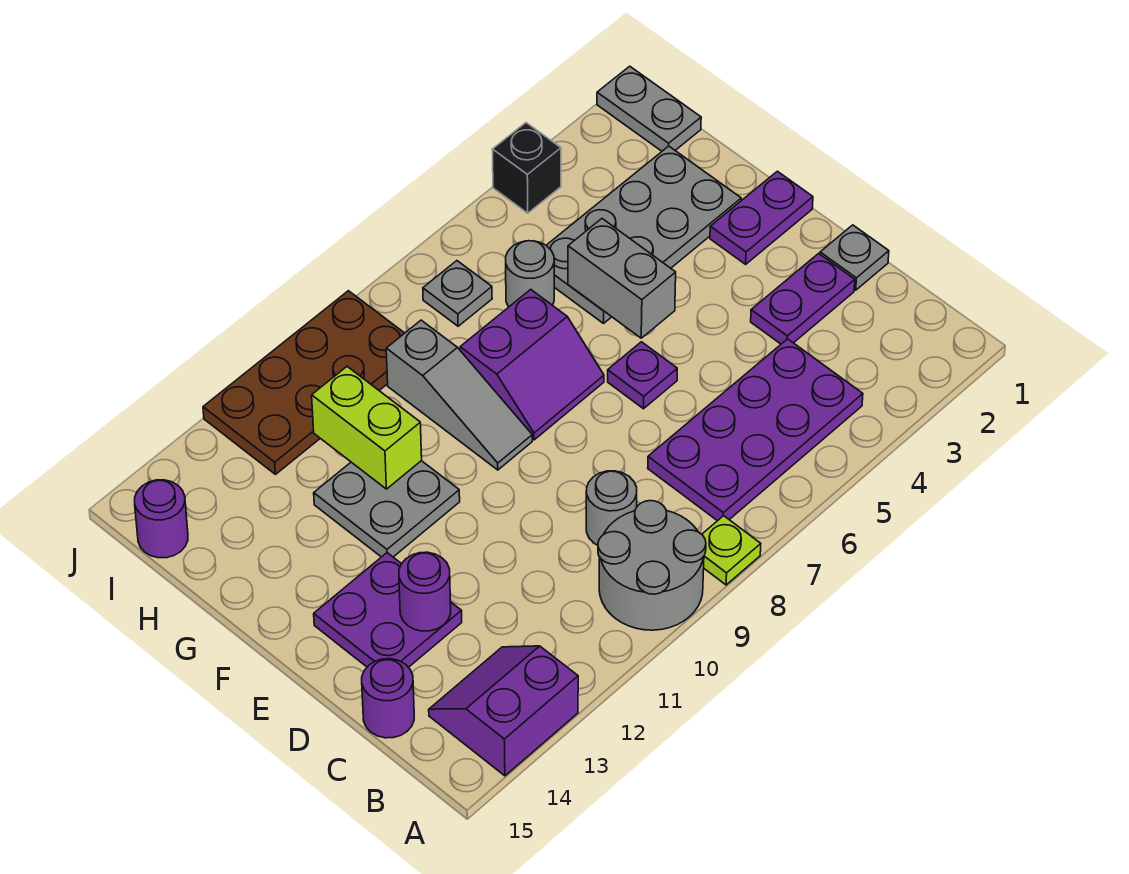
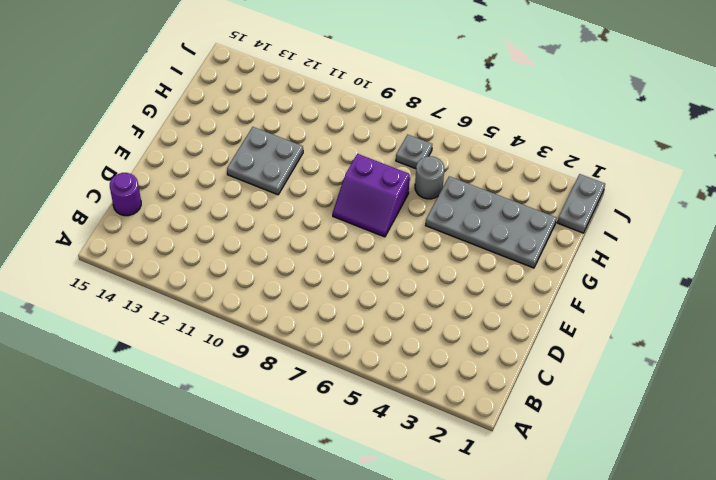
none -> lime 1x1 plate [702,516,761,585]
none -> grey 2x2 round brick [598,501,706,630]
none -> purple 2x2 slope [429,646,578,776]

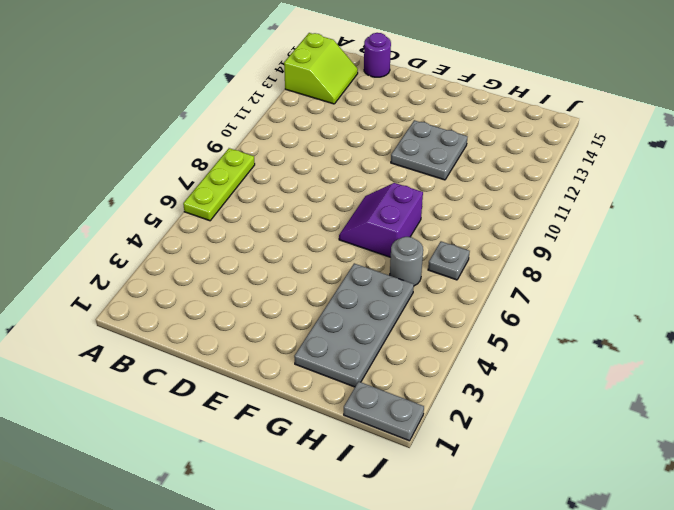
lime 1x3 plate [183,148,255,221] -> lime 1x1 plate [702,516,761,585]
lime 2x2 slope [284,33,358,104] -> purple 2x2 slope [429,646,578,776]
none -> grey 2x2 round brick [598,501,706,630]
none -> purple 2x4 plate [648,339,863,521]
none -> grey 1x1 round brick [586,471,637,545]

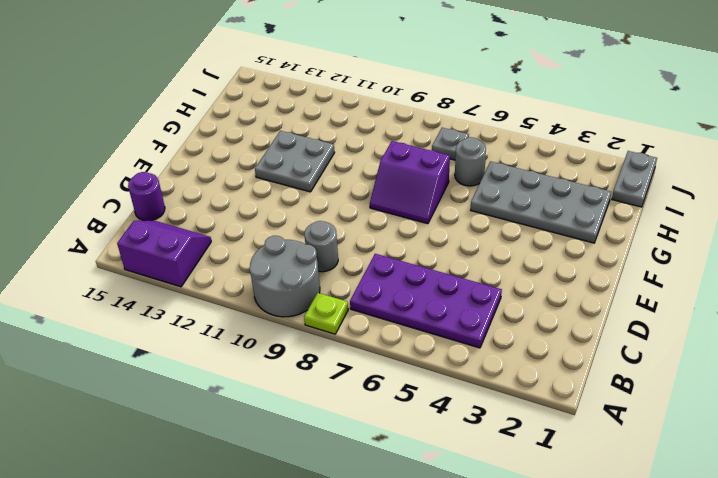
none -> grey 1x1 plate [820,225,889,290]
none -> purple 1x2 plate [751,254,855,344]
none -> purple 2x2 plate [314,553,462,667]

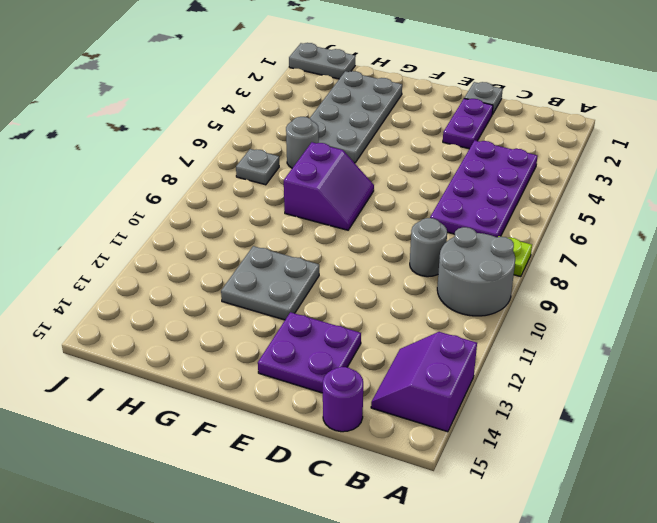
none -> purple 1x1 plate [608,342,677,409]
none -> purple 1x2 plate [710,171,813,264]
none -> grey 1x3 slope [386,320,532,470]

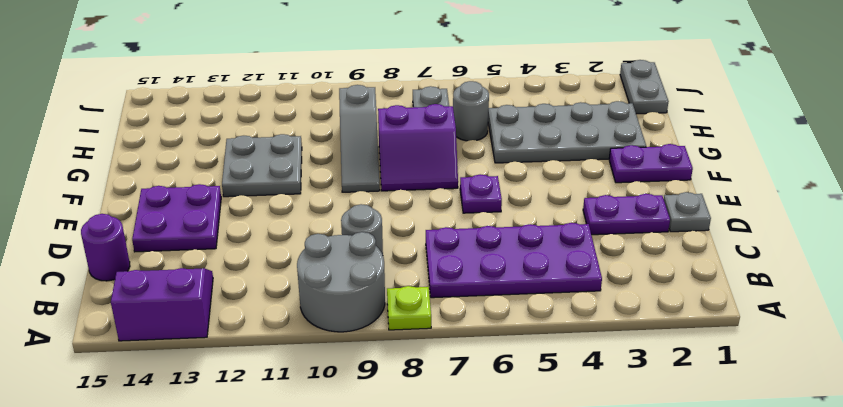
none -> brown 2x4 plate [203,291,404,474]
none -> purple 1x1 round brick [135,480,188,558]
none -> black 1x1 brick [492,123,561,213]

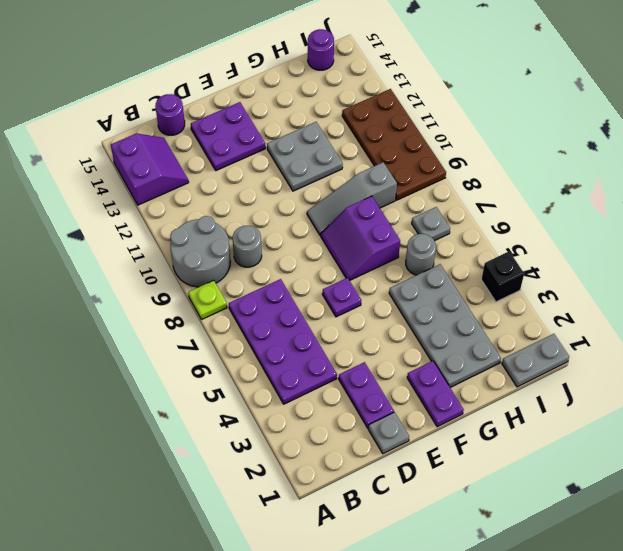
none -> purple 1x1 round brick [399,552,451,631]
none -> grey 1x2 brick [568,219,676,338]
none -> lime 1x2 brick [312,367,422,489]

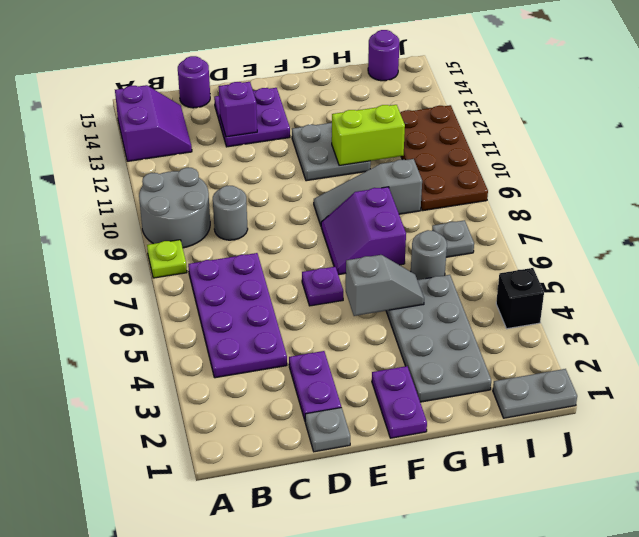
purple 1x1 brick [219,82,257,137] -> purple 1x1 round brick [399,552,451,631]
grey 1x2 slope [346,255,424,316] -> grey 1x2 brick [568,219,676,338]

